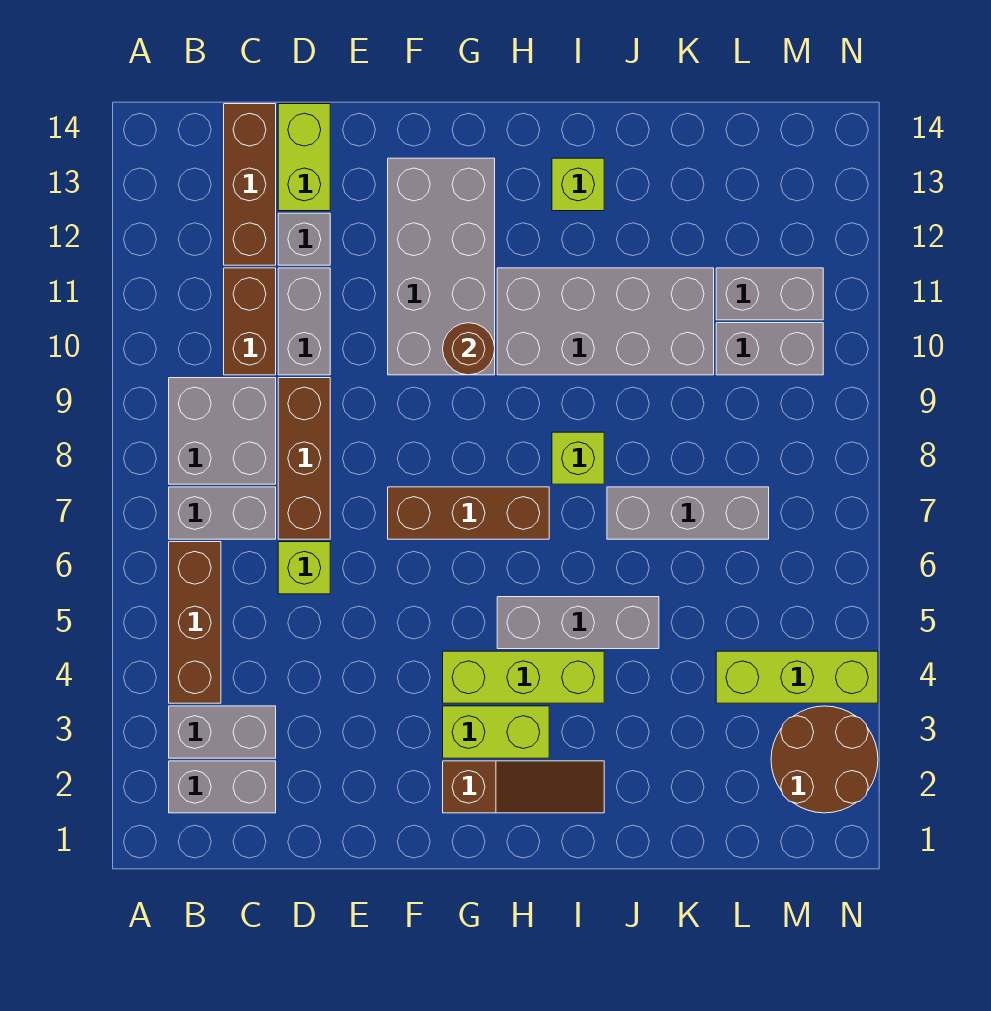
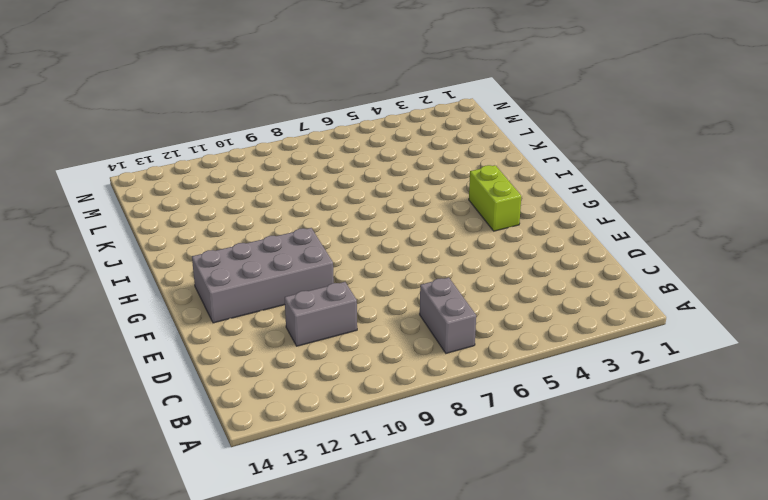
none -> grey 1x2 brick [169,761,276,813]
none -> grey 1x2 brick [169,706,276,758]
none -> brown 1x3 brick [169,542,221,703]

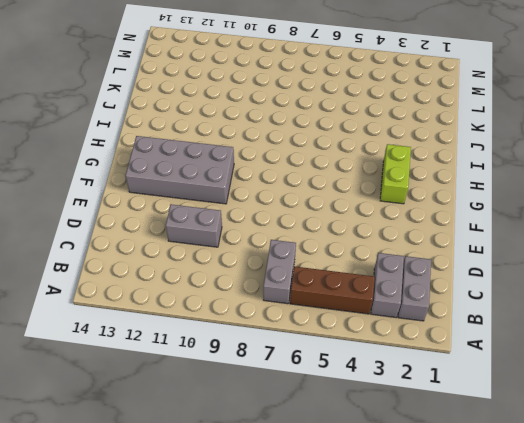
none -> grey 2x2 brick [169,378,276,484]
none -> brown 1x2 brick [224,268,276,375]
none -> brown 1x3 brick [224,104,276,265]

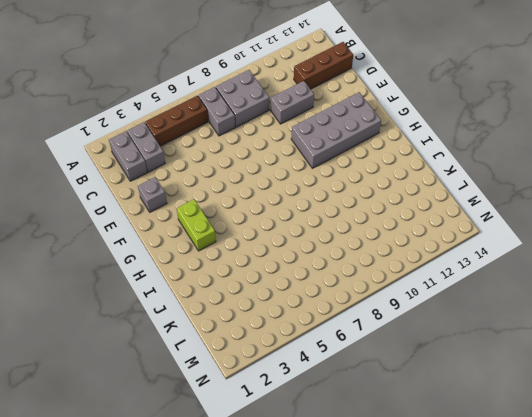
grey 1x1 brick [138,177,167,212] -> grey 1x1 brick moved to [278,213,330,265]
none -> brown 1x2 brick [224,268,276,375]
none -> lime 1x1 brick [278,542,330,594]
none -> brown 1x3 brick [278,378,330,539]

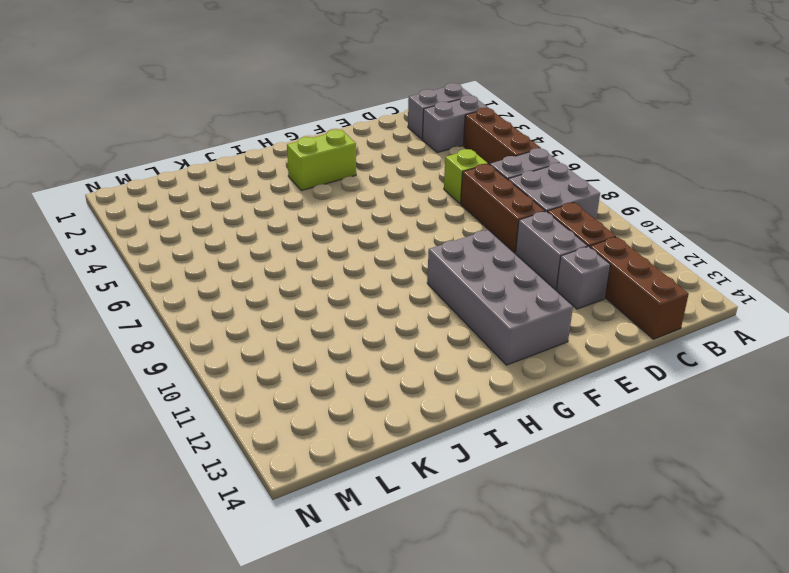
none -> lime 1x2 brick [278,104,330,211]
none -> brown 1x3 brick [388,487,549,539]
none -> brown 1x3 slope [443,761,604,813]

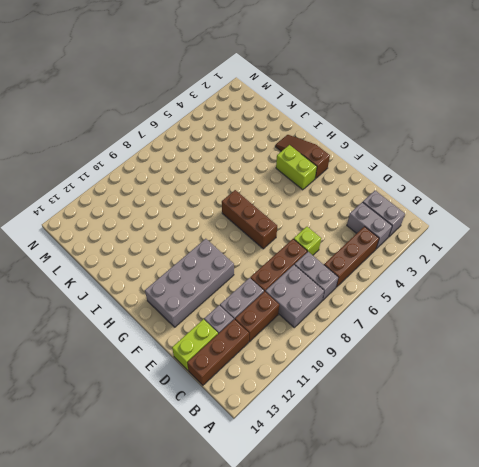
none -> lime 1x3 brick [443,651,604,703]
none -> grey 1x3 brick [497,597,659,649]
none -> grey 2x4 brick [497,268,714,375]

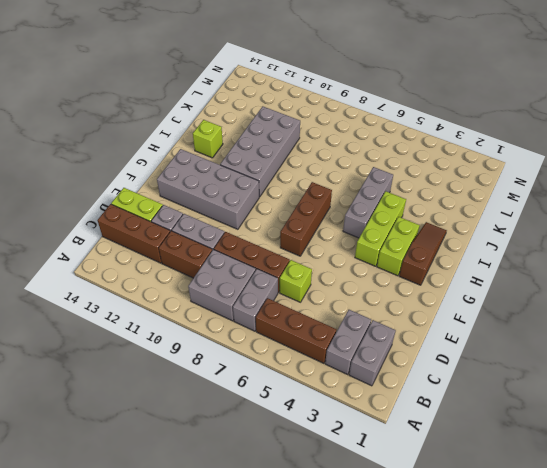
none -> lime 1x1 brick [552,432,604,484]
none -> grey 1x3 brick [607,487,769,539]
none -> lime 1x3 brick [716,651,878,703]

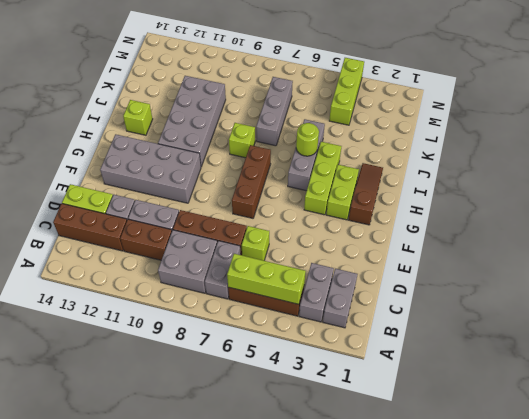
lime 1x3 brick [227,254,306,304] -> none
lime 1x1 round brick [296,123,319,156] -> none
none -> grey 1x2 brick [716,323,823,375]
none -> grey 1x2 brick [716,268,823,320]
none -> brown 2x2 round brick [771,706,878,813]

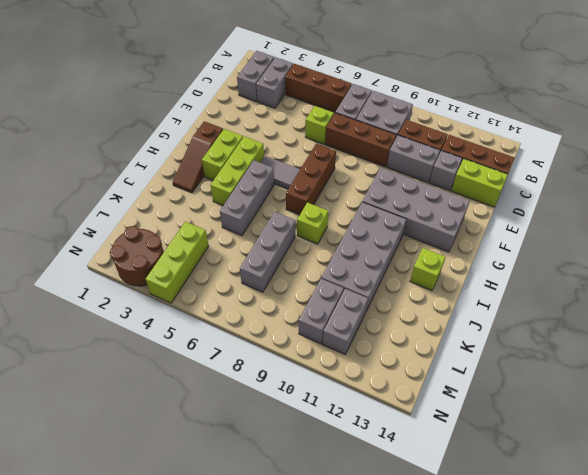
grey 1x2 tile [261,156,300,189] -> none
none -> brown 1x1 round brick [443,323,495,375]

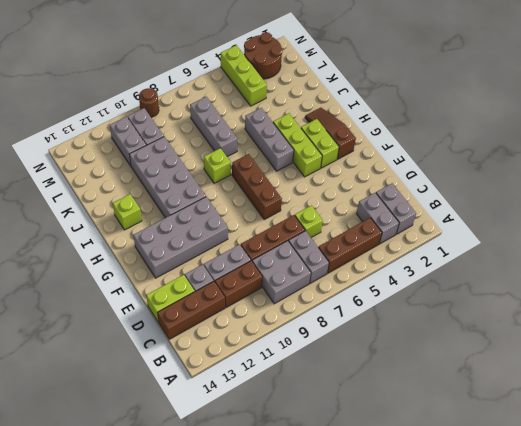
brown 1x1 round brick [139,88,159,117] -> brown 1x1 round brick moved to [443,323,495,375]

